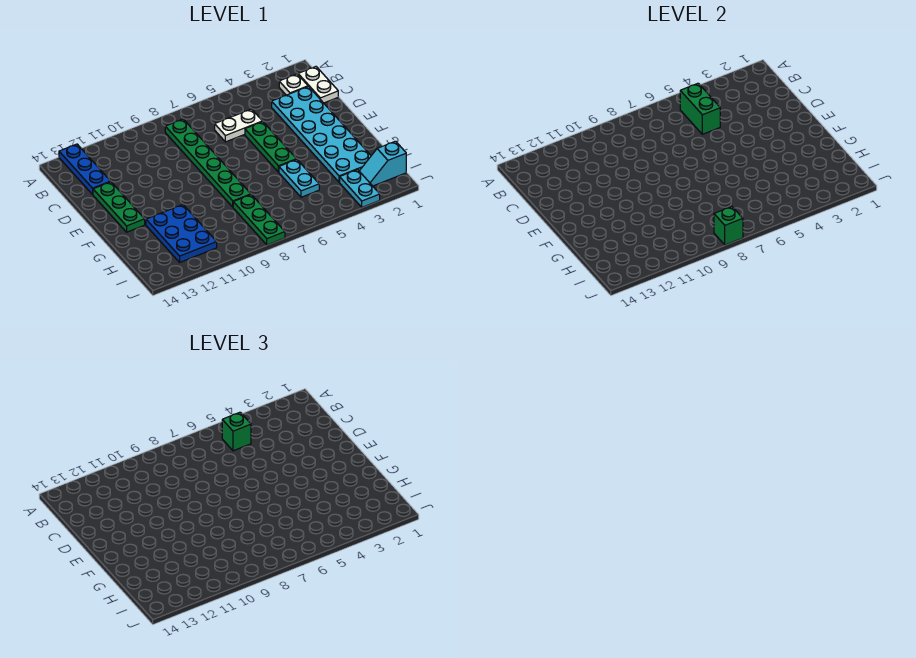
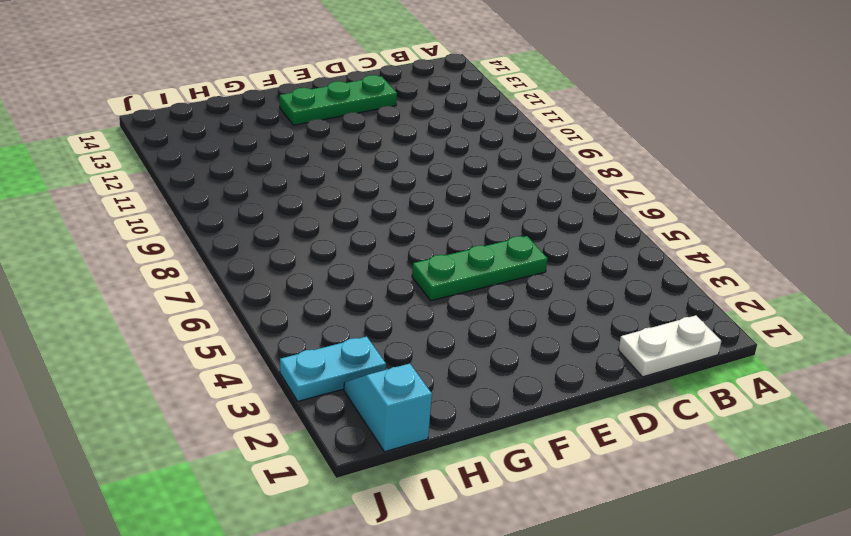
none -> blue 1x3 plate [59,144,111,194]
none -> white 1x1 plate [279,74,308,95]
none -> green 1x6 plate [165,119,251,207]

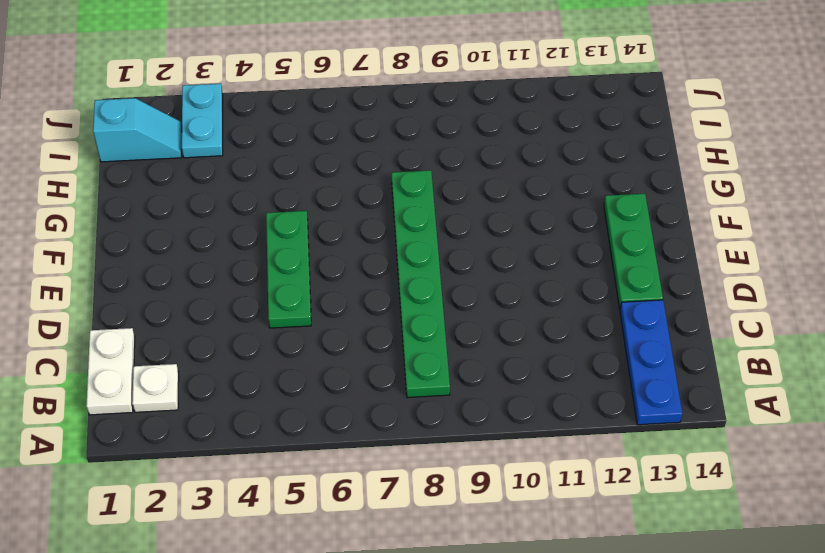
none -> cyan 2x6 plate [272,87,371,182]
none -> white 1x2 plate [215,109,262,142]
none -> cyan 1x2 plate [279,159,319,197]

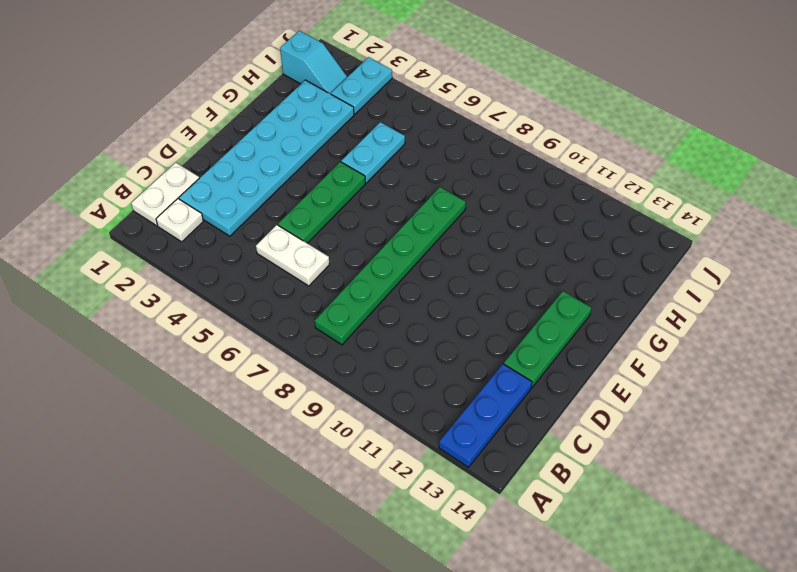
none -> blue 2x3 plate [146,205,217,262]
none -> green 1x3 plate [233,195,285,245]
none -> green 1x2 brick [680,83,720,134]

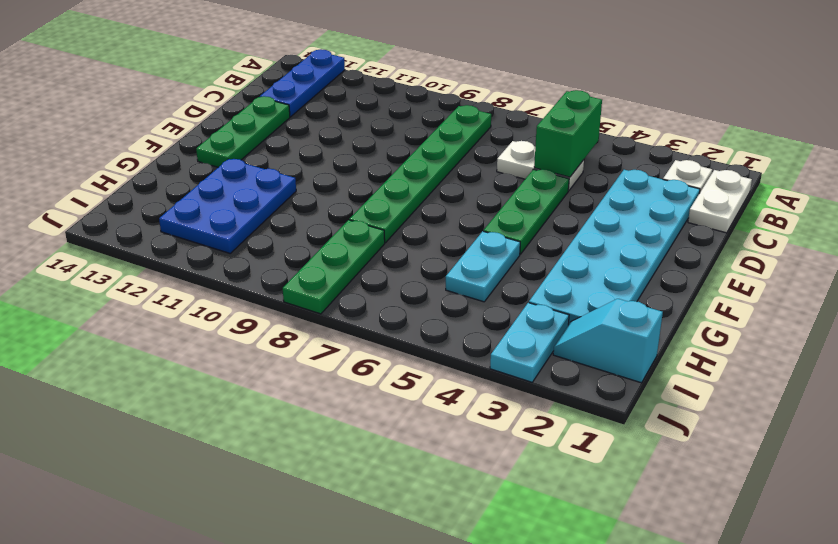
none -> green 1x1 brick [714,207,743,245]
none -> green 1x1 brick [222,412,251,451]

